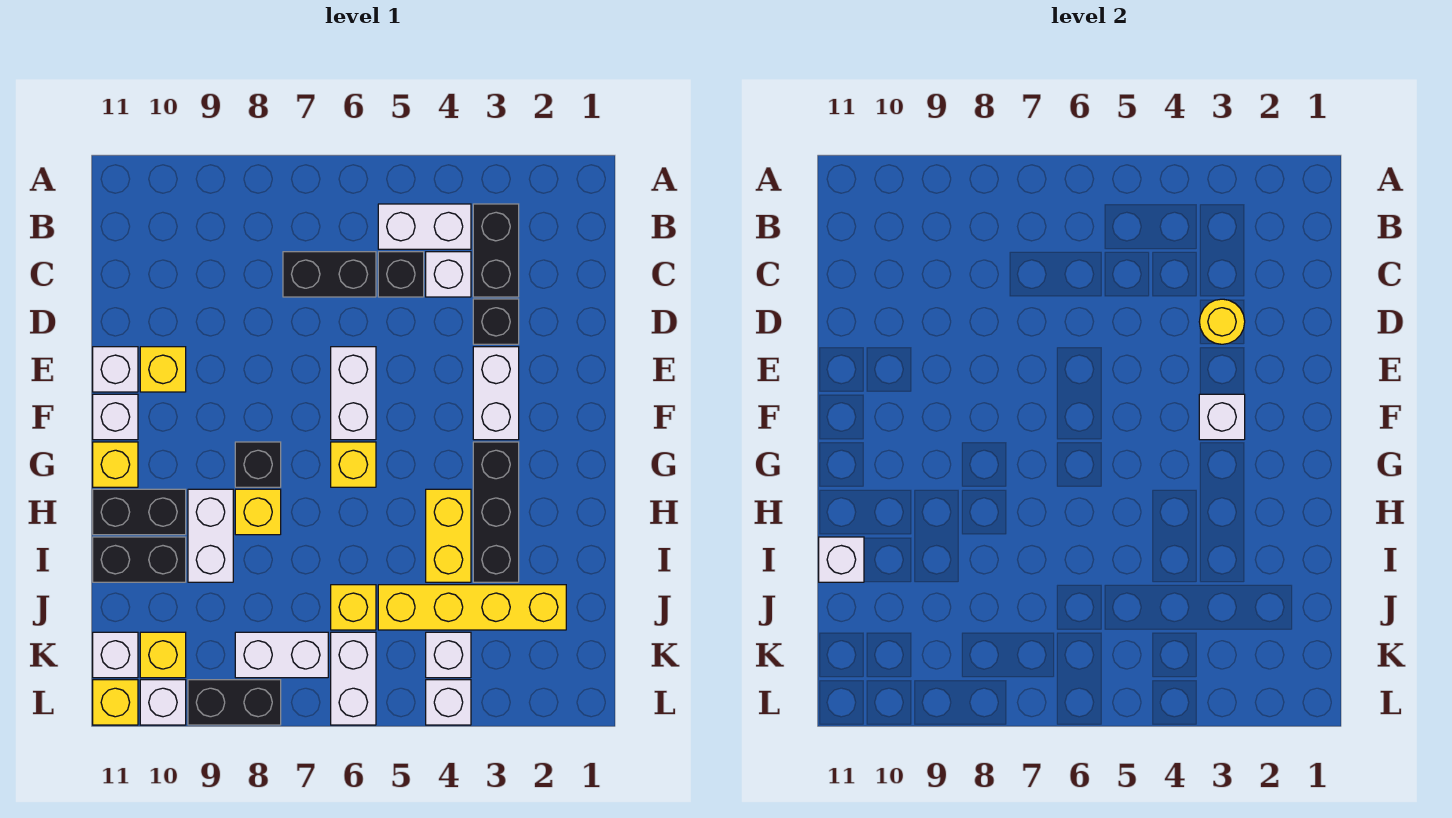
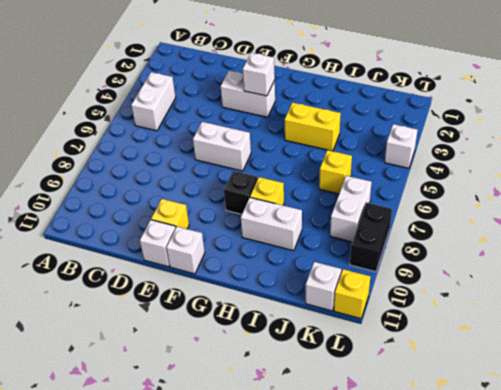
none -> black 1x2 brick [473,204,519,297]
none -> white 1x1 brick [426,252,471,297]
none -> black 1x1 brick [378,252,424,297]
none -> black 1x2 brick [283,252,376,297]

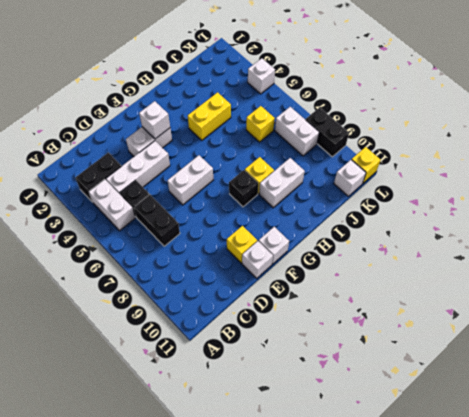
white 1x3 brick [106,141,170,194] -> white 1x1 brick [426,252,471,297]
none -> black 1x1 brick [473,299,519,344]
none -> black 1x3 brick [473,442,519,582]
none -> yellow 1x1 brick [331,442,376,487]
none -> yellow 1x1 brick [93,442,138,487]

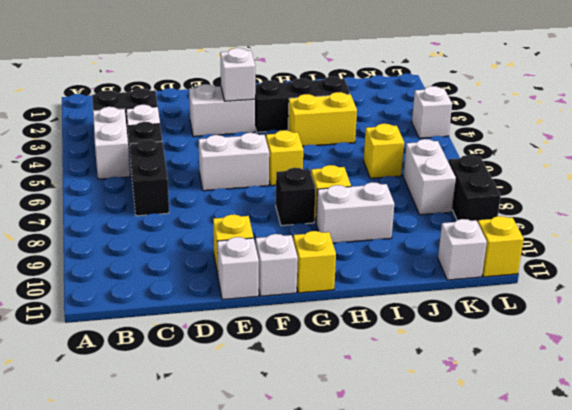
none -> black 1x1 brick [473,299,519,344]
none -> black 1x2 brick [93,489,186,535]
none -> black 1x2 brick [93,537,186,582]
none -> yellow 1x4 brick [378,585,566,630]

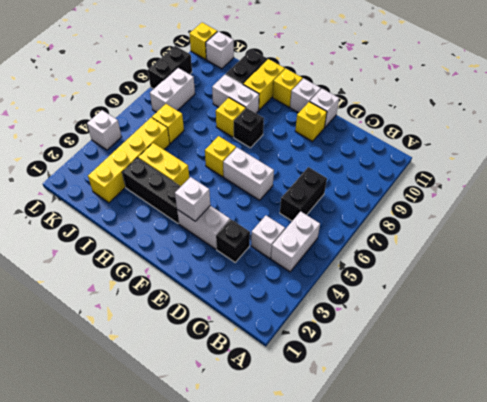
yellow 1x2 brick [243,59,285,110] -> black 1x2 brick [93,489,186,535]
none -> black 1x2 brick [473,204,519,297]
none -> black 1x1 brick [378,252,424,297]
none -> white 1x1 brick [426,632,471,678]
none -> white 1x2 brick [331,632,376,725]

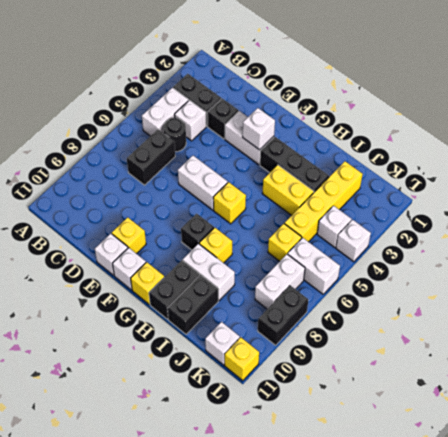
black 1x1 round brick [164,118,186,152] -> black 1x1 brick [378,252,424,297]
none -> yellow 1x1 brick [140,632,186,678]
none -> white 1x1 brick [140,680,186,725]
none -> yellow 1x1 round brick [1199,299,1245,344]
none -> white 1x1 brick [819,537,864,582]

